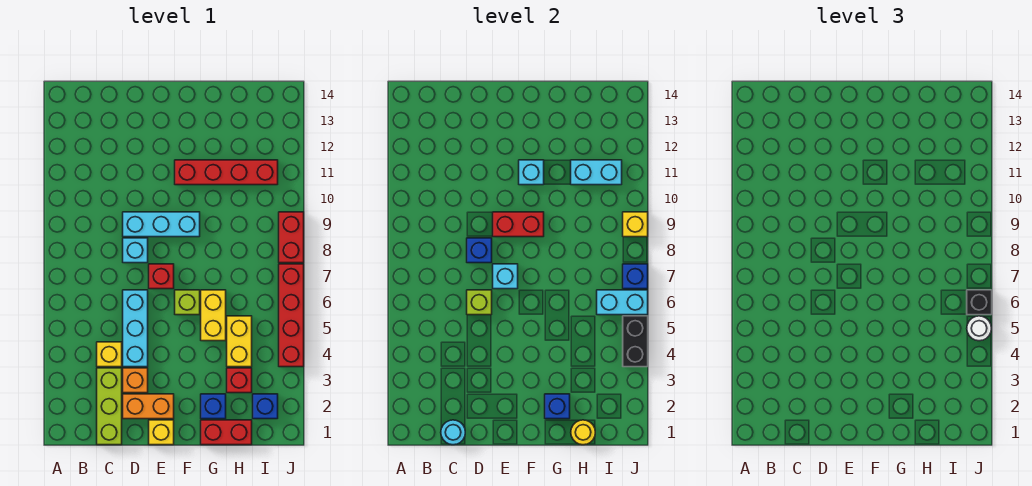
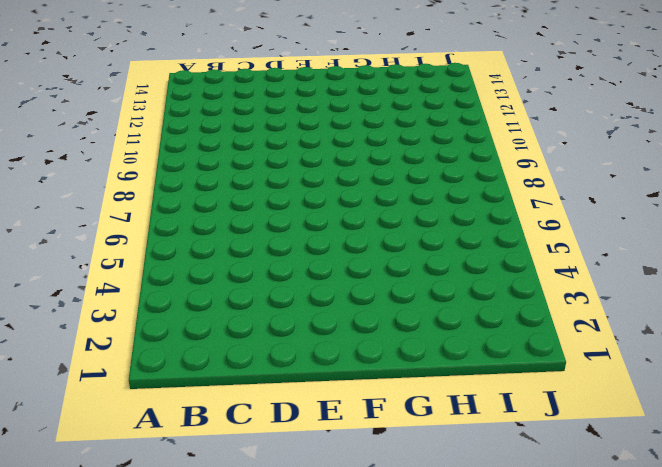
none -> lime 1x3 brick [97,368,122,445]
none -> yellow 1x1 brick [97,342,122,367]
none -> orange 1x2 brick [123,394,174,419]
none -> orange 1x1 brick [123,368,148,393]

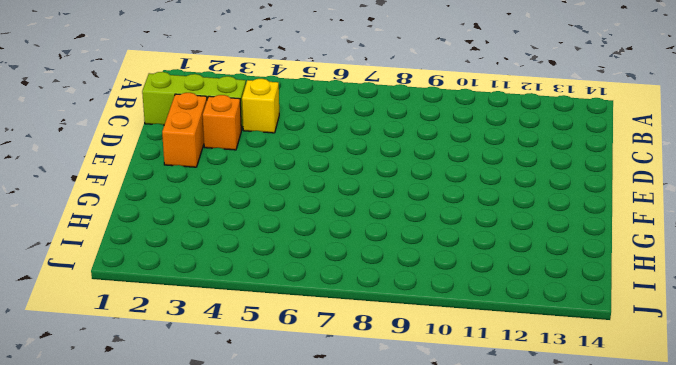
none -> cyan 1x3 brick [123,290,148,367]
none -> cyan 1x1 brick [123,238,148,263]
none -> cyan 1x3 brick [123,212,200,237]
none -> yellow 1x1 brick [149,420,174,445]

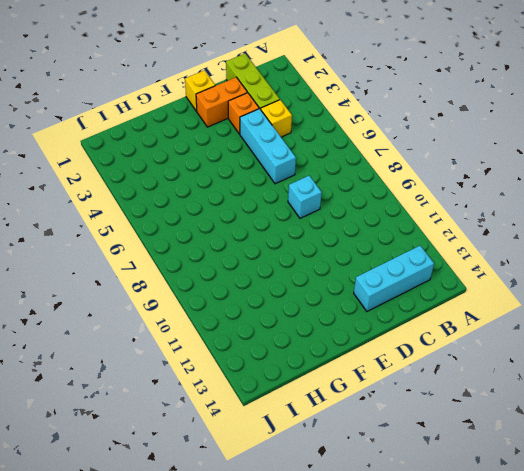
cyan 1x3 brick [354,246,434,311] -> cyan 1x3 brick moved to [123,212,200,237]
none -> red 1x1 brick [149,264,174,289]
none -> lime 1x1 brick [175,290,200,315]
none -> red 1x4 brick [175,160,278,185]
none -> red 1x2 brick [201,420,252,445]

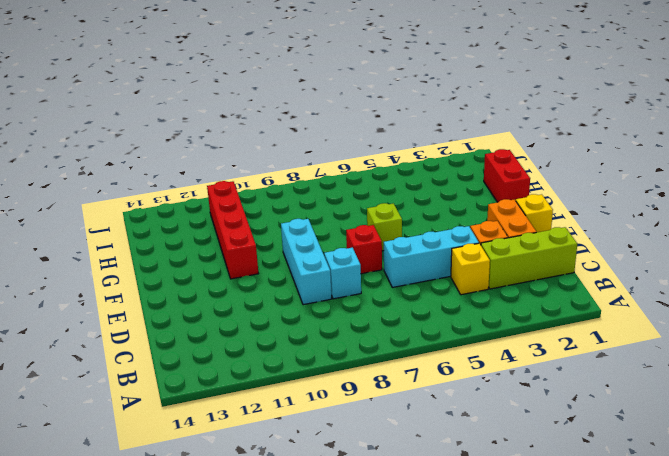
none -> blue 1x1 brick [201,394,226,419]
none -> yellow 1x2 brick [201,290,226,341]
none -> red 1x1 brick [227,368,252,393]
none -> yellow 1x2 brick [227,316,252,367]

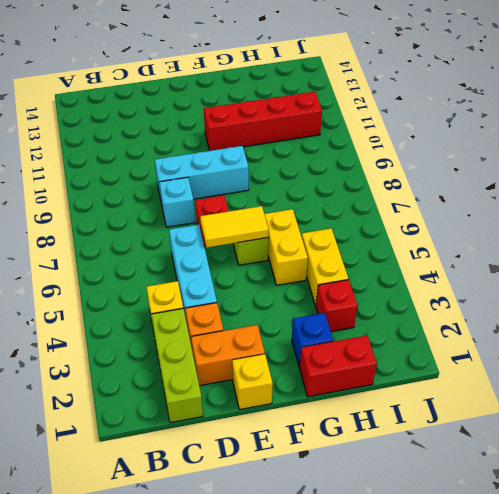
yellow 1x2 tile [200,206,269,248] -> none
none -> blue 1x1 brick [253,394,278,419]
none -> red 1x4 brick [279,264,304,367]
none -> red 1x2 brick [279,212,304,263]
none -> cyan 1x1 round brick [441,420,465,445]

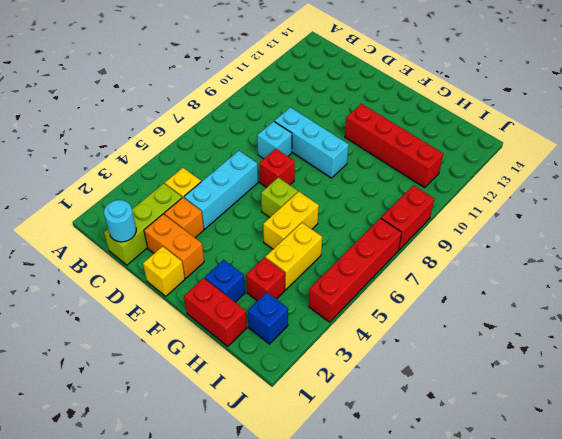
none -> lime 1x1 brick [467,290,492,315]
none -> blue 1x1 brick [467,238,492,263]
none -> cyan 1x1 brick [493,264,518,289]
none -> red 1x2 brick [493,212,544,237]

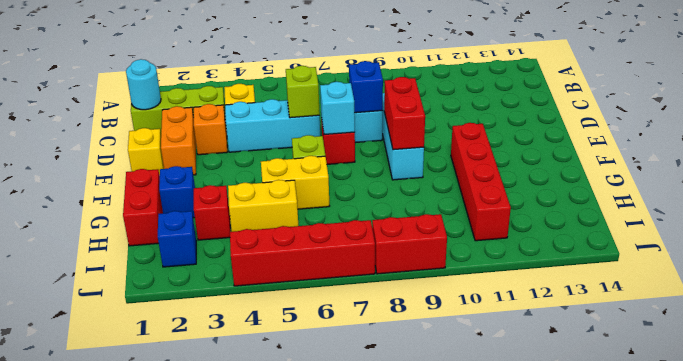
none -> cyan 1x1 brick [519,160,544,185]
none -> blue 1x1 brick [545,394,570,419]
none -> yellow 1x1 round brick [571,420,595,445]
none -> cyan 1x2 brick [571,160,622,185]

